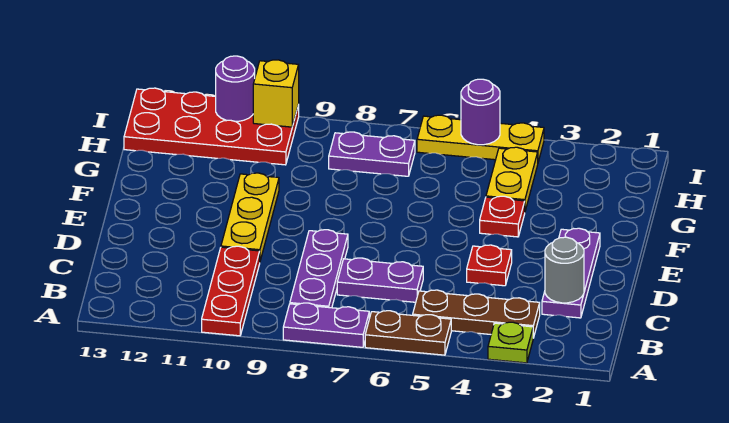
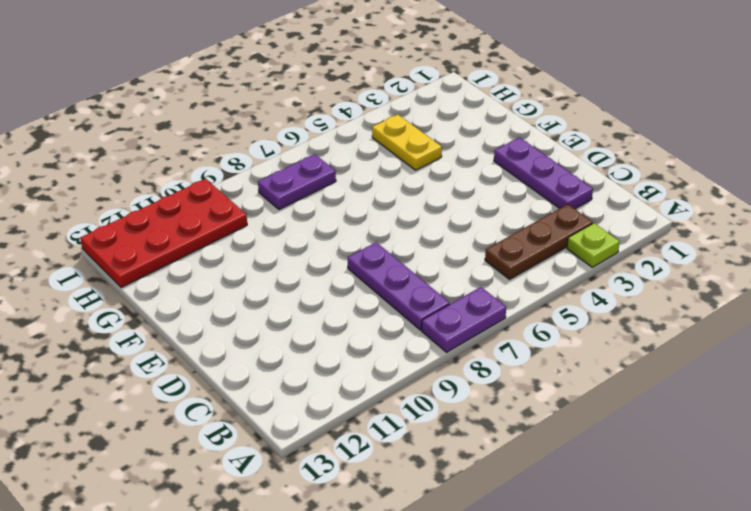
none -> brown 1x2 plate [365,311,451,355]
none -> red 1x3 plate [202,246,260,336]
none -> purple 1x2 plate [337,258,423,302]

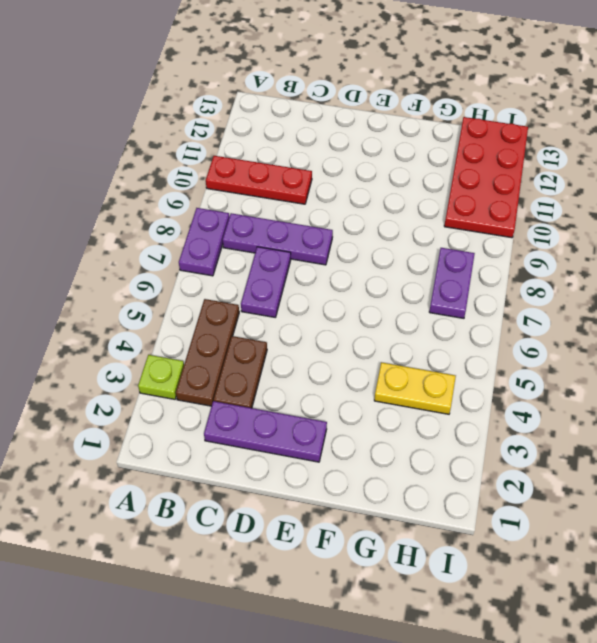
brown 1x2 plate [214,336,267,408] -> brown 1x2 plate moved to [365,311,451,355]
none -> red 1x1 plate [467,245,512,286]
none -> yellow 1x3 plate [221,173,279,260]
none -> red 1x1 plate [480,196,525,237]

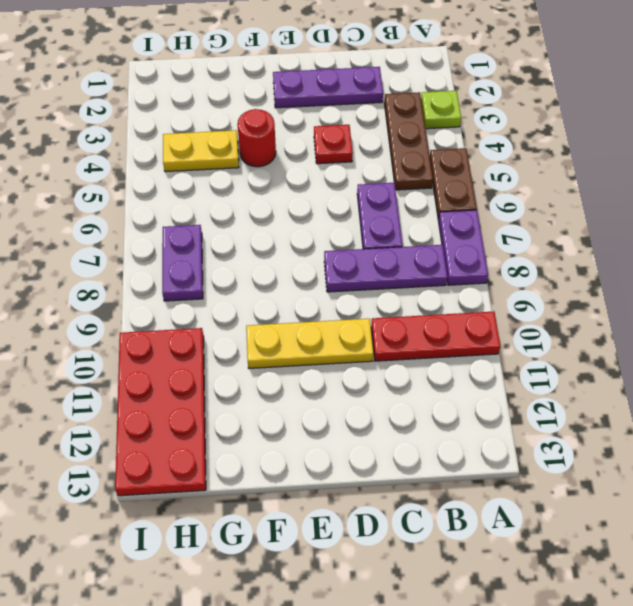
red 1x1 round brick [237,109,276,167] -> red 1x1 plate [480,196,525,237]
none -> yellow 1x3 plate [417,115,544,162]
none -> grey 1x1 round brick [545,237,584,303]
none -> purple 1x1 round brick [461,79,500,145]

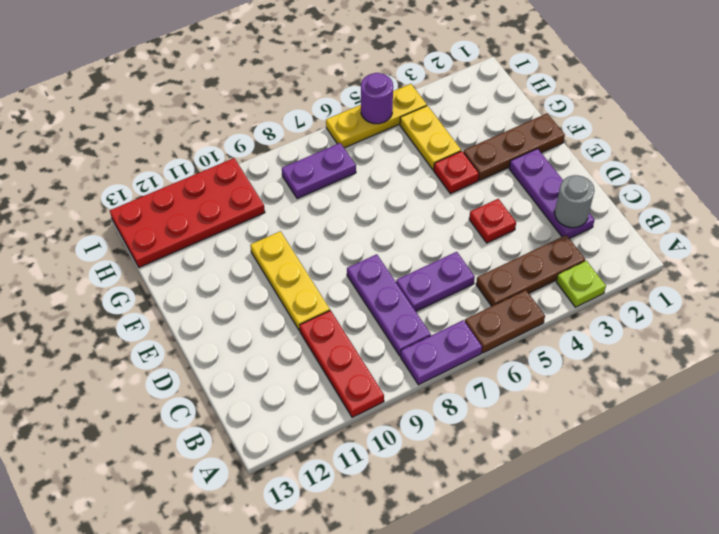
brown 1x3 plate [463,114,565,180] -> none
none -> yellow 1x1 brick [253,60,299,127]
none -> purple 1x1 round brick [216,56,255,121]

